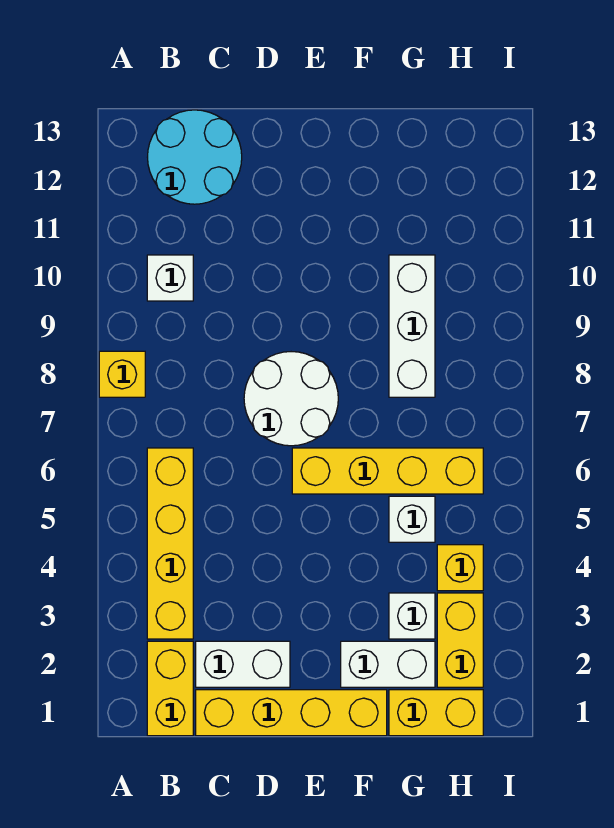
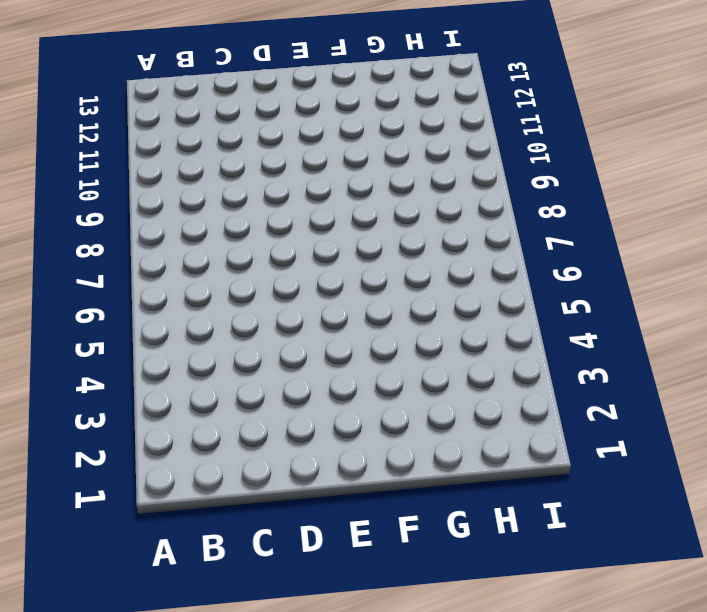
none -> yellow 1x1 brick [99,351,145,397]
none -> yellow 1x2 brick [147,641,193,736]
none -> yellow 1x4 brick [147,448,193,639]

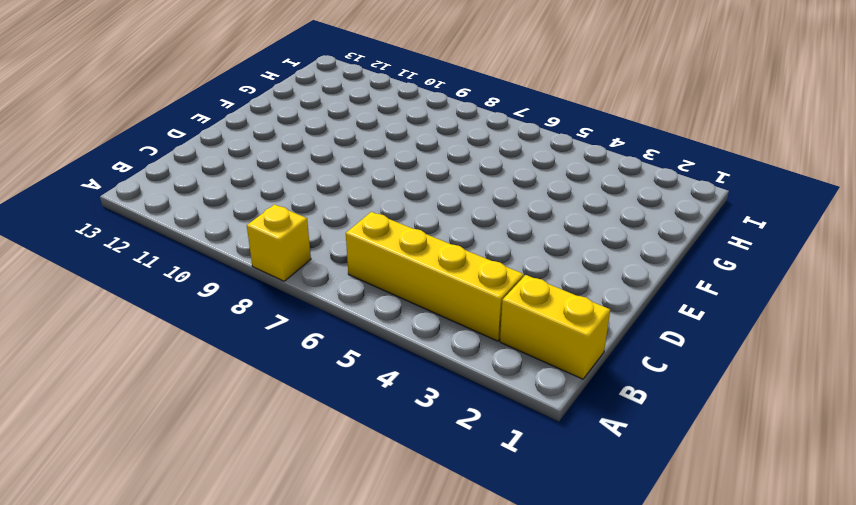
none -> white 1x1 brick [147,255,193,301]
none -> cyan 2x2 round brick [148,110,242,204]
none -> yellow 1x4 brick [196,690,387,736]

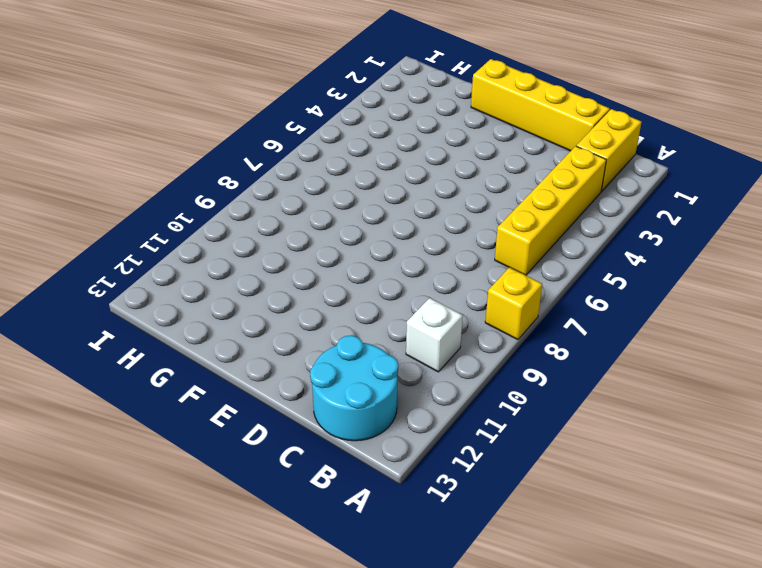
none -> white 1x2 brick [196,641,290,687]
none -> white 2x2 round brick [244,352,338,446]
none -> yellow 1x4 brick [292,448,483,494]

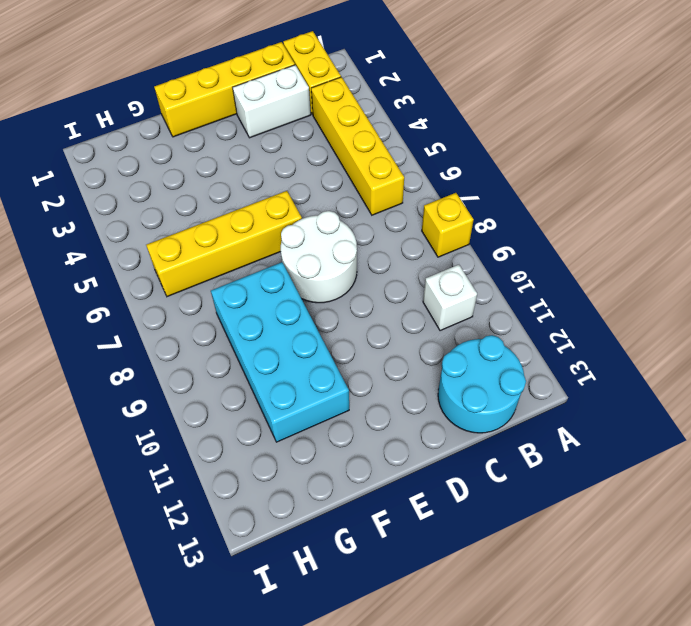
cyan 2x4 brick [211,262,349,442] -> white 1x3 brick [389,255,435,397]
none -> white 1x2 brick [341,641,435,687]
none -> yellow 1x2 brick [389,690,483,736]
none -> white 1x1 brick [389,593,435,639]

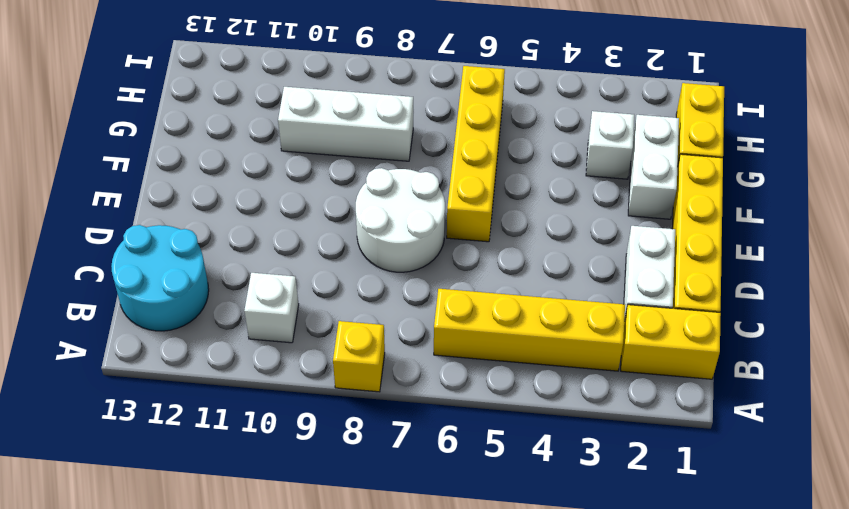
none -> white 1x1 brick [389,496,435,542]
none -> yellow 1x2 brick [437,593,483,687]
none -> yellow 1x1 brick [437,545,483,591]

